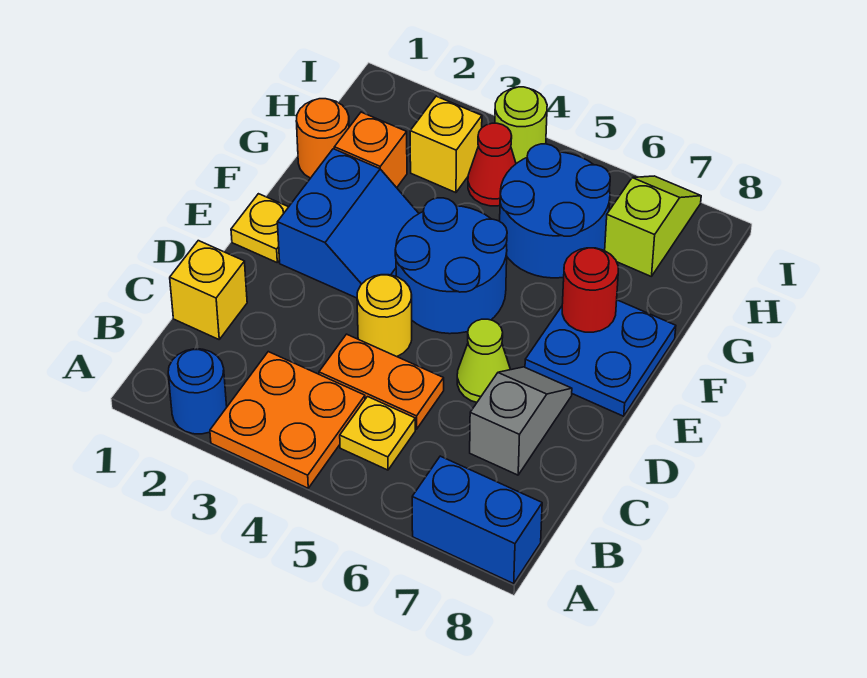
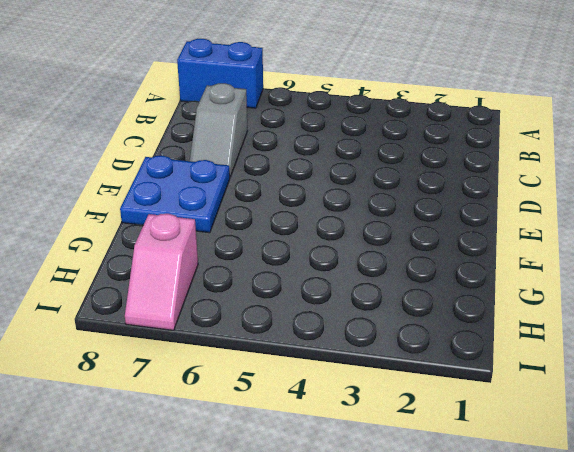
pink 1x2 slope [125,214,198,330] -> lime 1x2 slope [605,176,701,277]
none -> blue 1x1 round brick [168,349,227,434]
none -> orange 2x2 plate [210,352,365,488]
none -> yellow 1x1 plate [340,397,415,470]

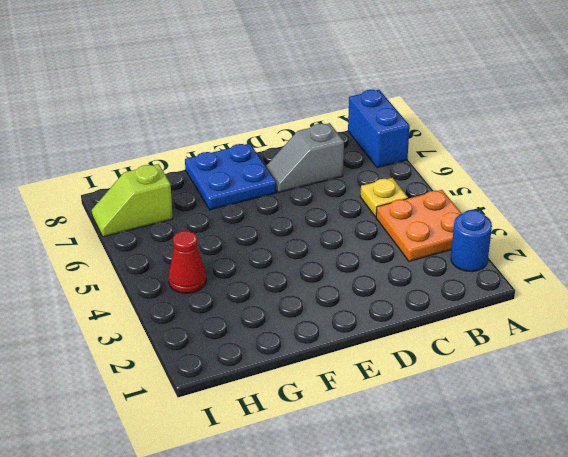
none -> yellow 1x1 brick [170,241,247,339]
none -> orange 1x2 plate [319,334,444,429]
none -> yellow 1x1 round brick [357,275,412,357]

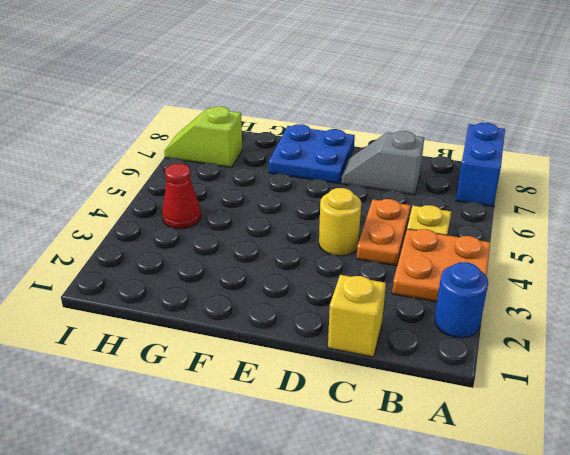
none -> lime 1x1 cone [457,319,511,402]
none -> yellow 1x1 plate [231,194,288,262]
none -> blue 2x2 slope [277,149,419,298]

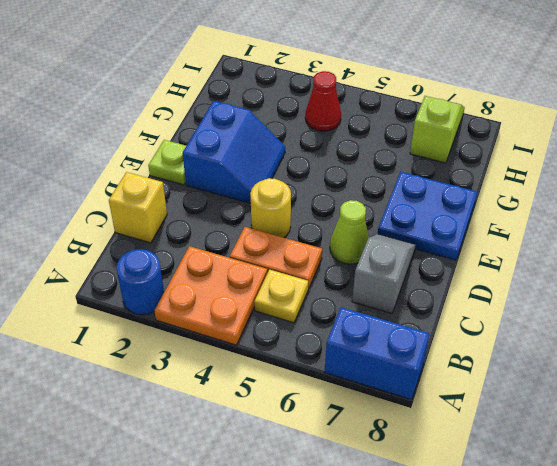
lime 1x1 plate [148,140,186,185] -> yellow 1x1 plate [231,194,288,262]
none -> blue 2x2 round brick [395,198,507,334]
none -> orange 1x1 round brick [296,99,349,178]
none -> orange 1x1 brick [334,112,407,188]

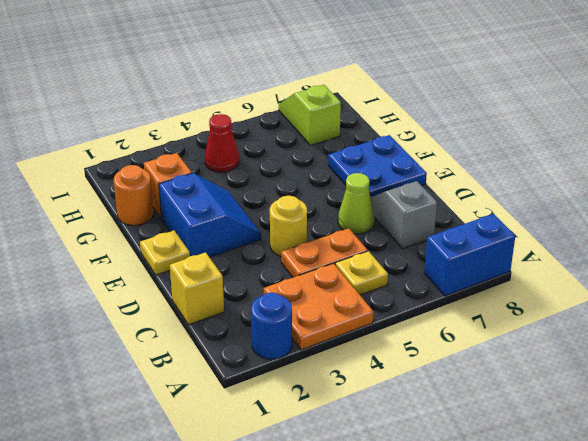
none -> blue 2x2 round brick [395,198,507,334]
none -> blue 2x2 round brick [500,144,610,278]
none -> yellow 1x1 brick [410,96,482,193]

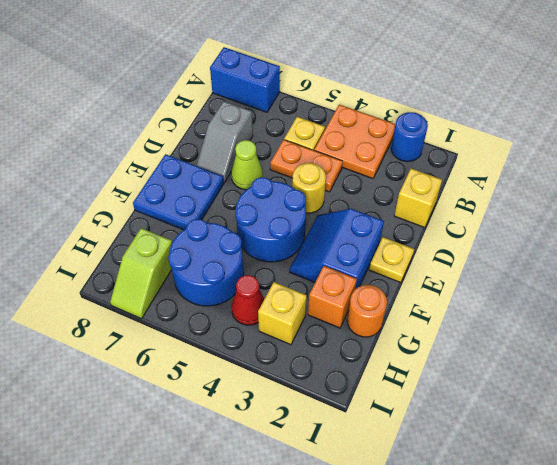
none -> lime 1x1 round brick [495,87,547,164]
none -> red 1x1 round brick [562,248,618,332]

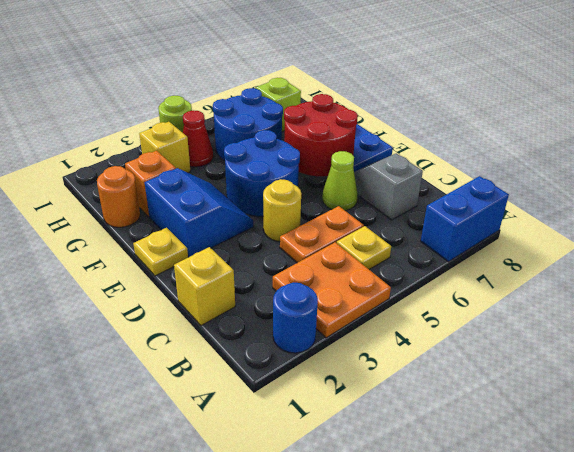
red 2x2 round brick [284,94,358,176] -> red 1x1 round brick [562,248,618,332]

